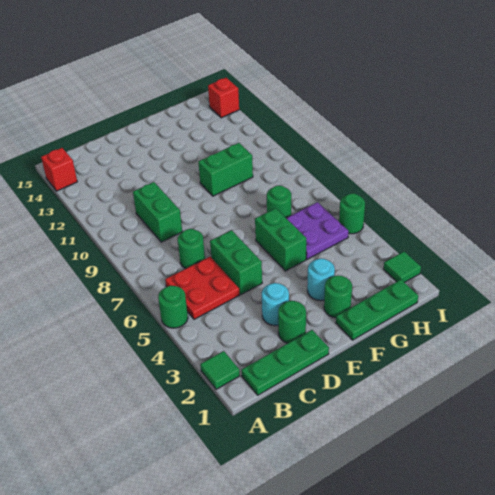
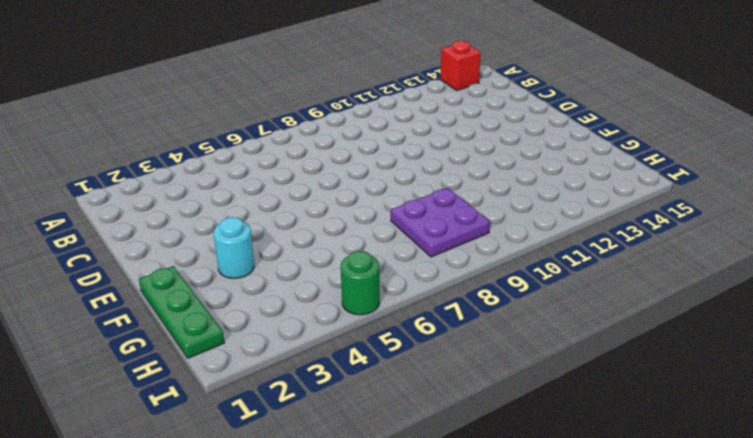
purple 2x2 plate [391,188,490,257] -> purple 2x2 plate moved to [286,202,349,259]
none -> green 1x1 tile [200,351,240,389]
none -> green 1x1 round brick [158,286,188,328]
none -> green 1x3 plate [241,330,329,395]

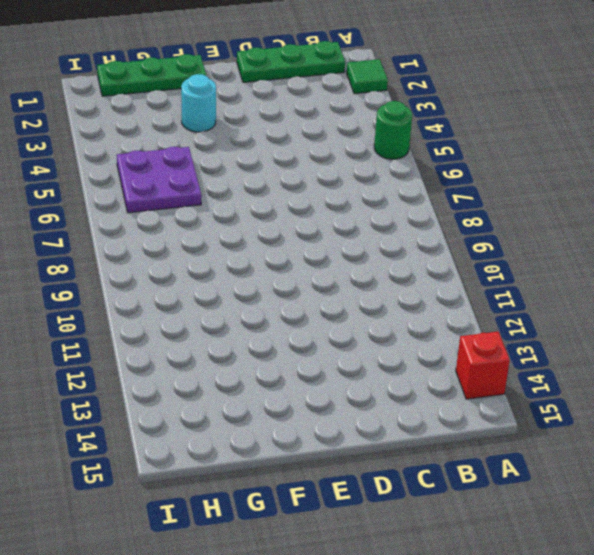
none -> red 2x2 plate [165,257,240,319]
none -> green 1x1 round brick [178,229,205,268]
none -> green 1x2 brick [133,182,182,242]

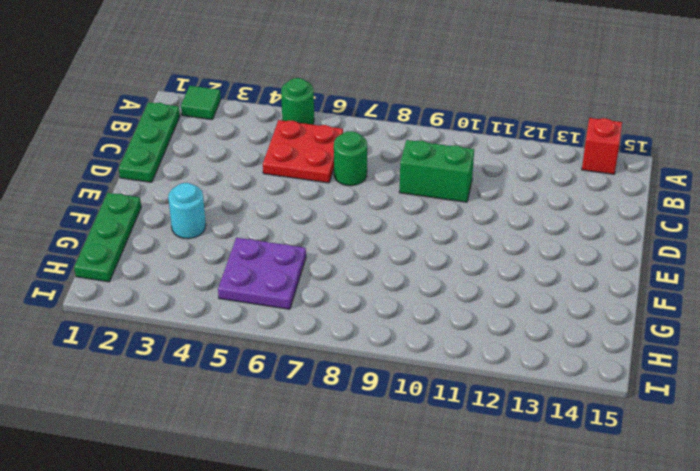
none -> green 1x1 round brick [278,301,306,343]
none -> cyan 1x1 round brick [262,283,289,326]
none -> green 1x2 brick [210,230,262,294]

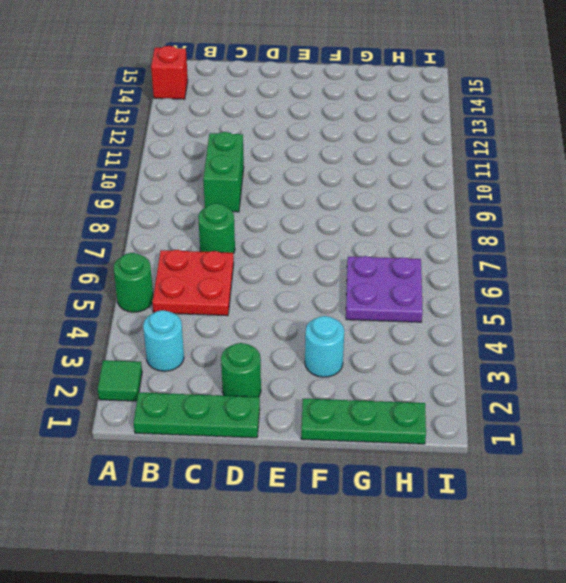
cyan 1x1 round brick [143,310,184,371] -> cyan 1x1 round brick moved to [262,283,289,326]
none -> green 1x2 brick [210,230,262,294]
none -> green 1x1 round brick [324,275,352,318]
none -> green 1x2 brick [255,208,306,271]

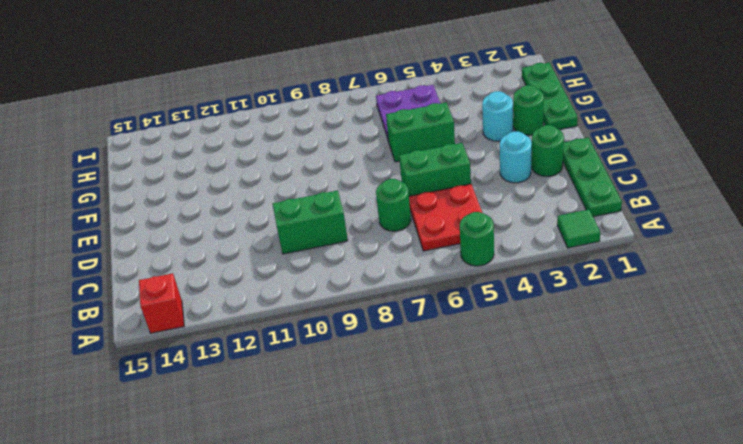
none -> green 1x2 brick [198,143,253,196]
none -> green 1x1 round brick [267,186,291,218]
none -> green 1x1 tile [384,252,421,283]

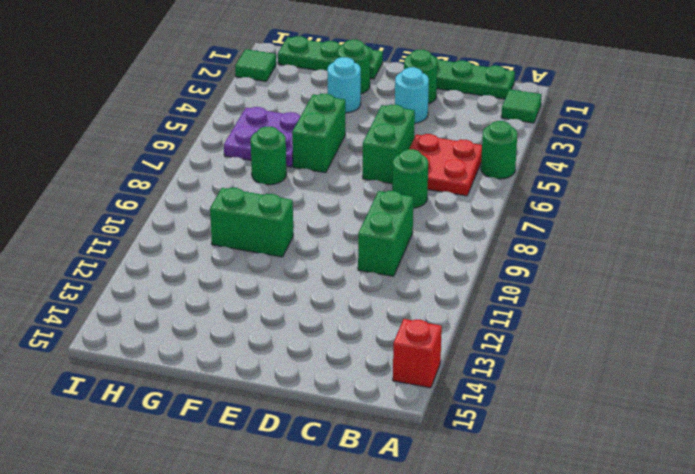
none -> green 1x1 round brick [339,193,365,234]
none -> red 1x1 brick [208,78,239,118]

